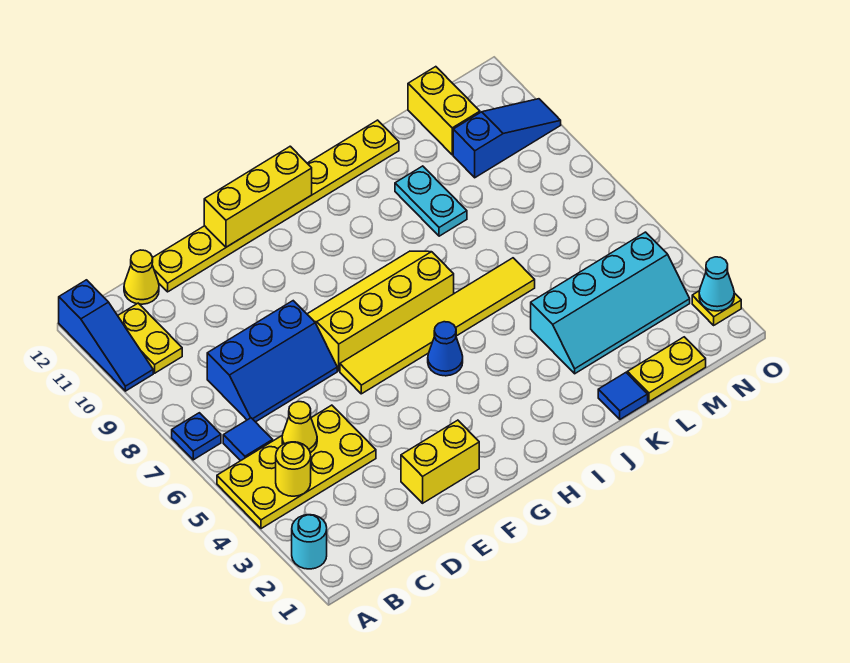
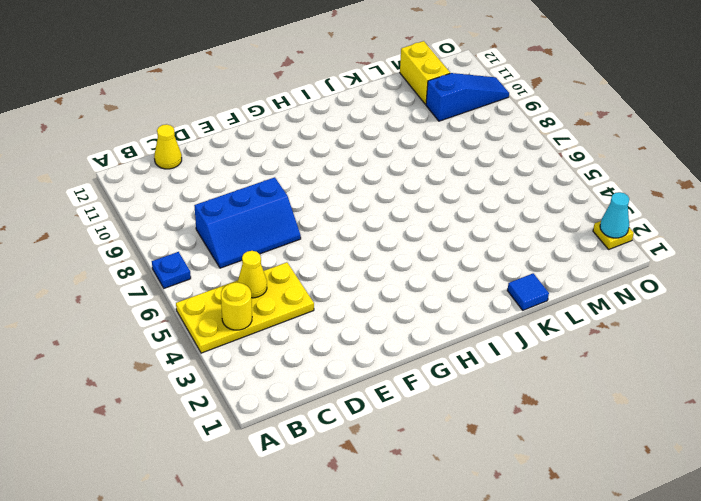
none -> cyan 1x1 round brick [292,515,327,569]
none -> blue 1x3 slope [59,280,153,391]
none -> blue 1x1 tile [223,418,273,461]

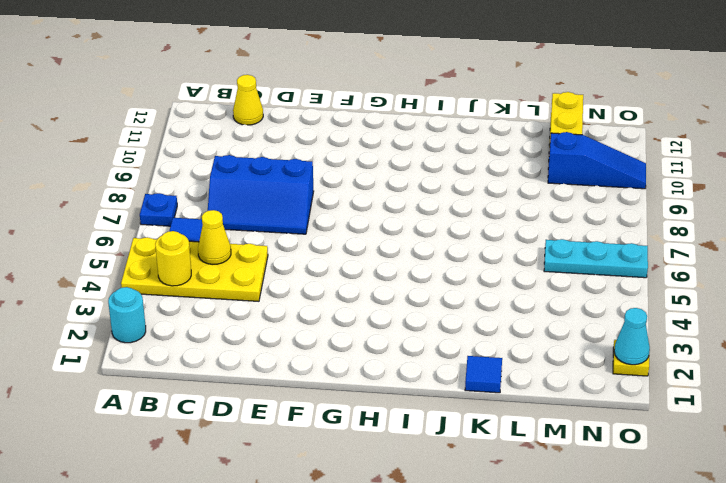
cyan 1x3 plate [544,239,648,278] -> none
none -> blue 1x3 slope [59,280,153,391]
none -> yellow 1x2 plate [118,303,182,373]
none -> yellow 1x8 plate [152,120,399,292]

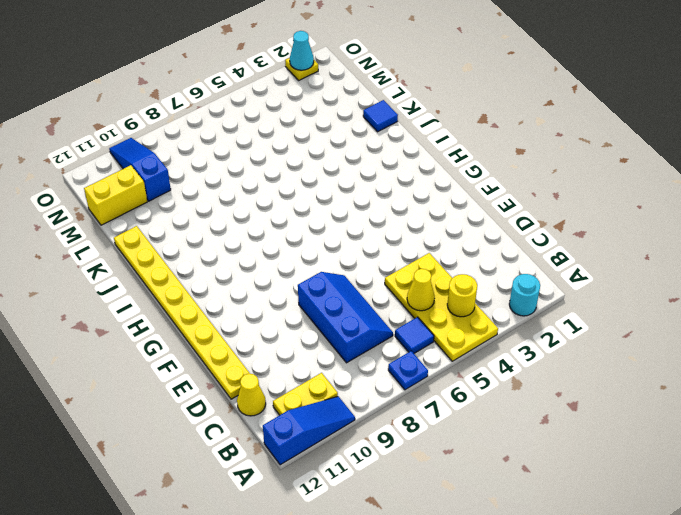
none -> yellow 1x2 brick [401,420,479,503]
none -> yellow 1x6 tile [340,258,535,394]
none -> yellow 2x4 slope [307,251,454,371]

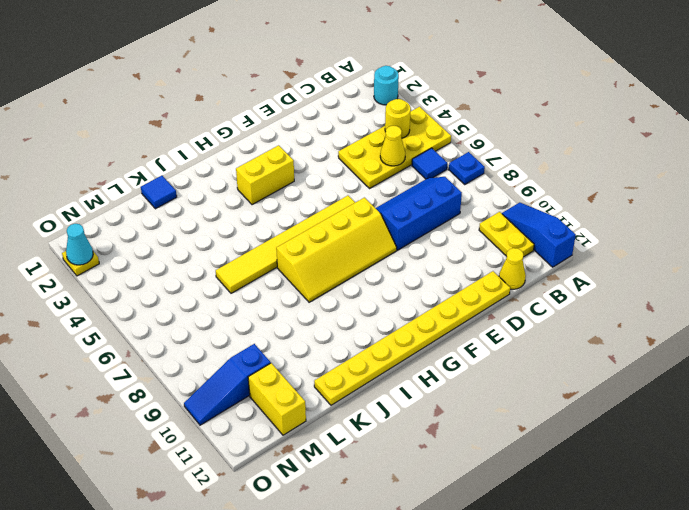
yellow 1x2 brick [236,145,294,205] -> yellow 1x2 brick moved to [401,420,479,503]
none -> blue 1x1 cone [428,322,463,376]
none -> cyan 2x4 slope [531,232,690,374]
none -> cyan 1x2 plate [395,166,467,236]

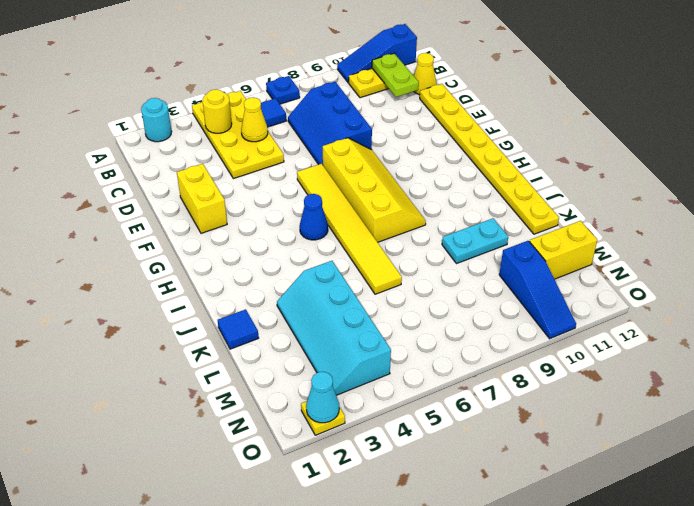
lime 1x2 plate [372,53,419,97] -> none
none -> yellow 1x2 plate [627,337,706,402]
none -> yellow 1x3 brick [204,146,312,247]

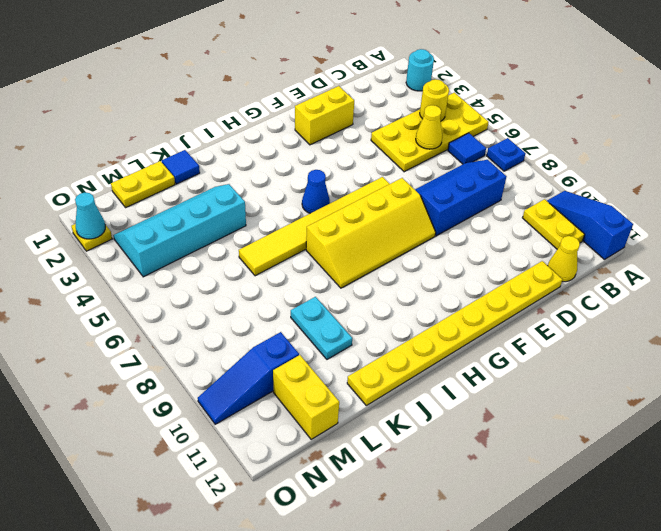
none -> yellow 1x3 brick [204,146,312,247]

